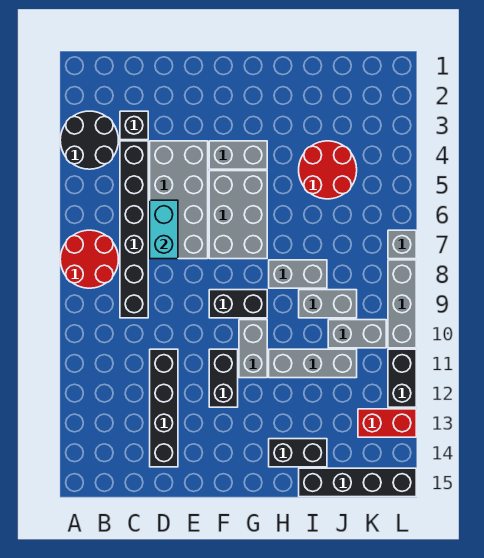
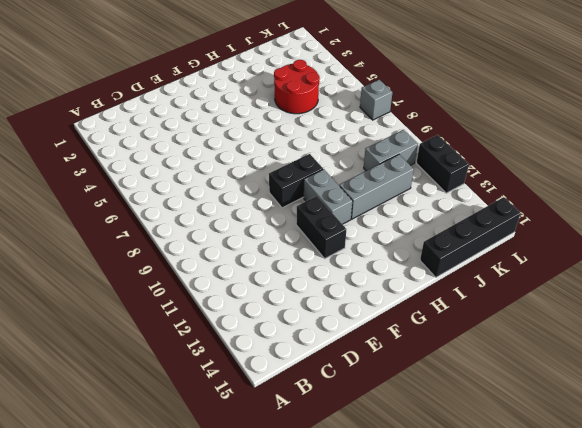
none -> black 2x2 round brick [60,111,118,169]
none -> red 2x2 round brick [60,230,118,288]
none -> black 1x1 brick [120,111,148,140]

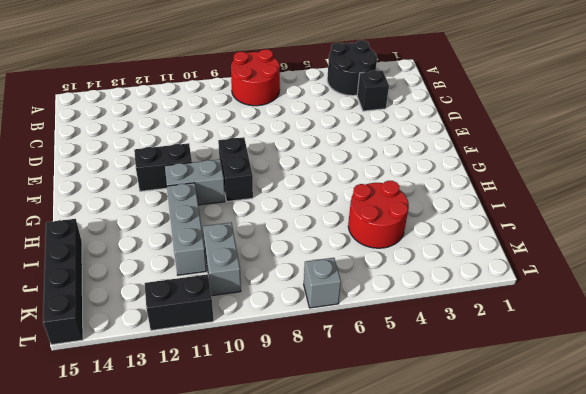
none -> black 1x6 brick [120,141,148,318]
none -> grey 2x4 brick [150,141,208,259]
none -> black 1x4 brick [150,349,178,467]

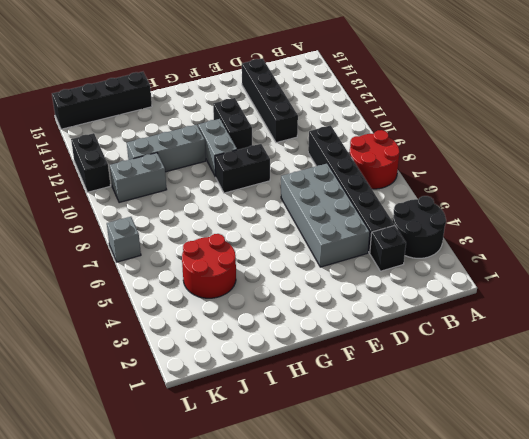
none -> grey 1x2 brick [209,141,267,169]
none -> grey 2x3 brick [209,171,267,259]
none -> grey 1x2 brick [269,260,327,288]

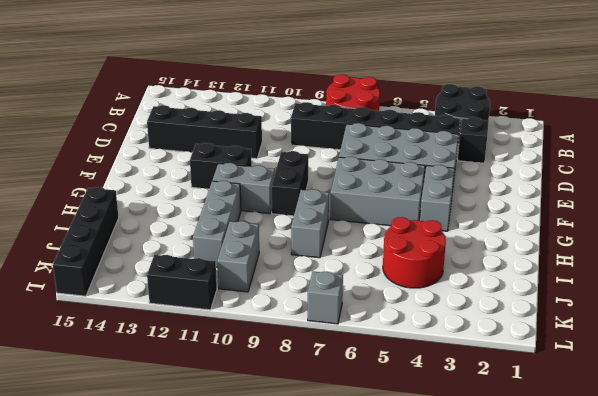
none -> black 1x2 brick [269,439,327,467]
none -> grey 1x2 brick [299,290,357,318]
none -> red 1x2 brick [358,409,416,437]

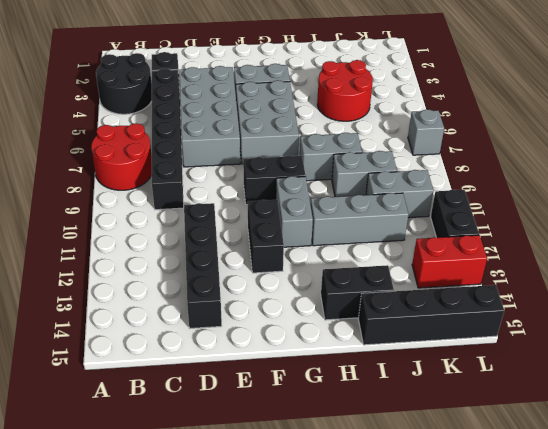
none -> grey 1x3 brick [388,260,416,348]
none -> cyan 1x2 brick [150,200,178,259]

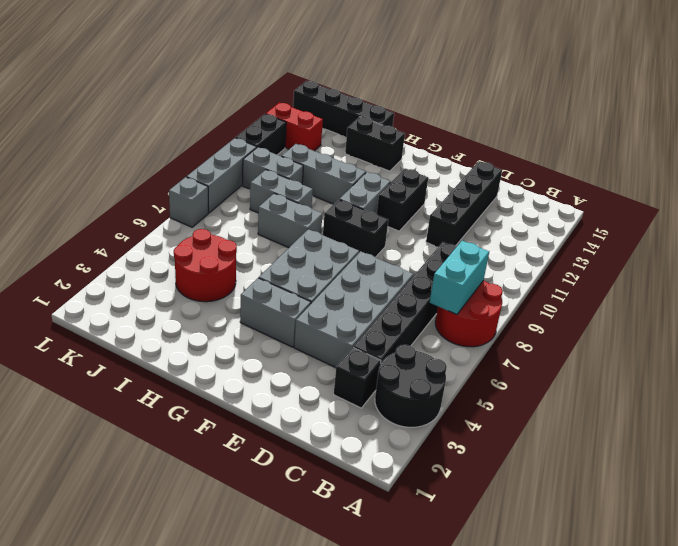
cyan 1x2 brick [430,241,489,315] -> cyan 1x2 brick moved to [150,200,178,259]

